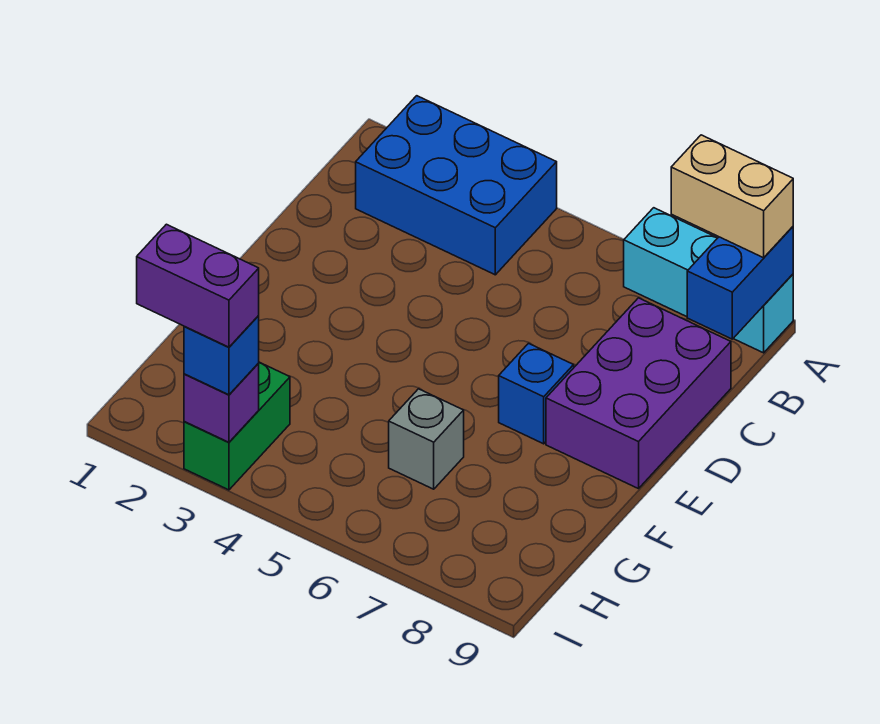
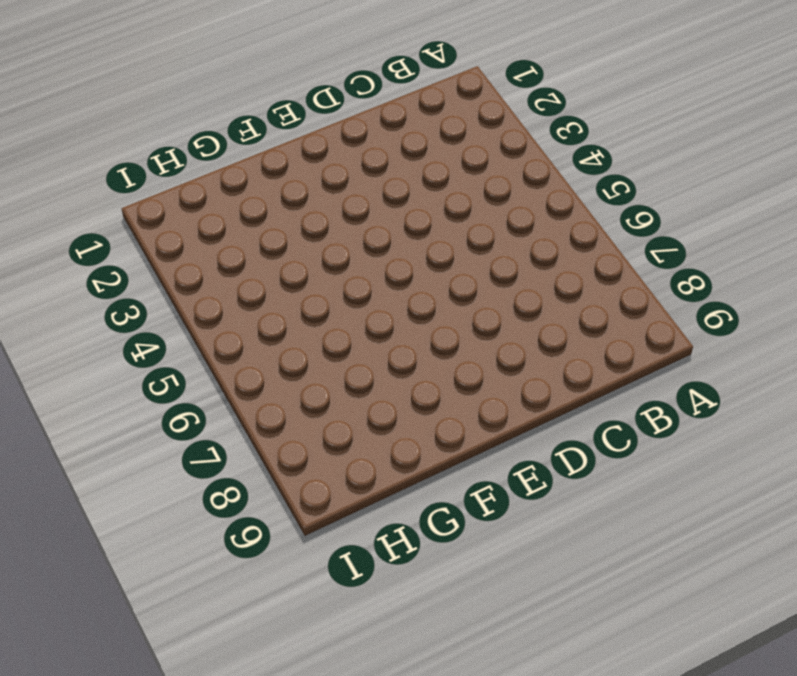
none -> blue 2x3 brick [356,96,557,275]
none -> cyan 1x3 brick [624,208,793,353]

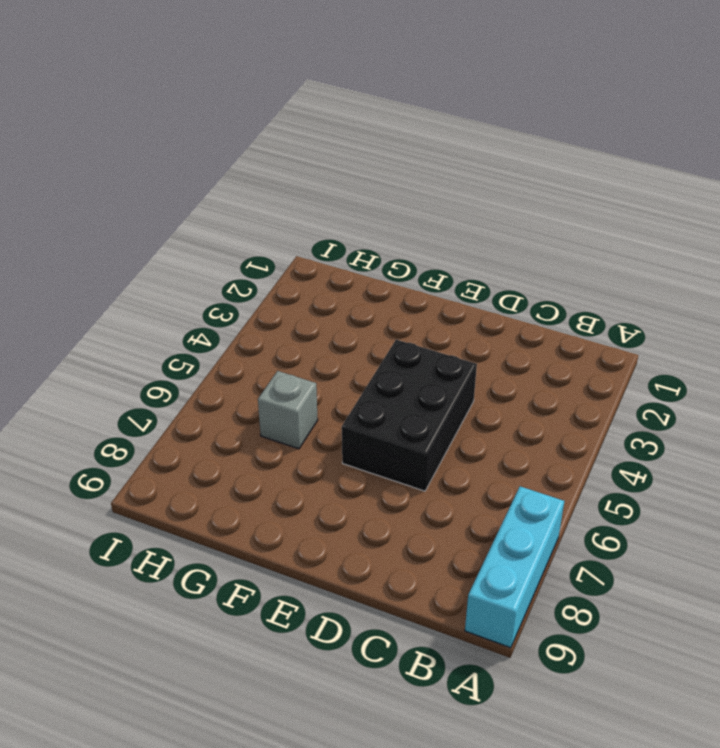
black 2x3 brick [342,340,477,491] -> none
none -> blue 2x3 brick [356,96,557,275]
none -> purple 2x3 brick [546,298,731,489]

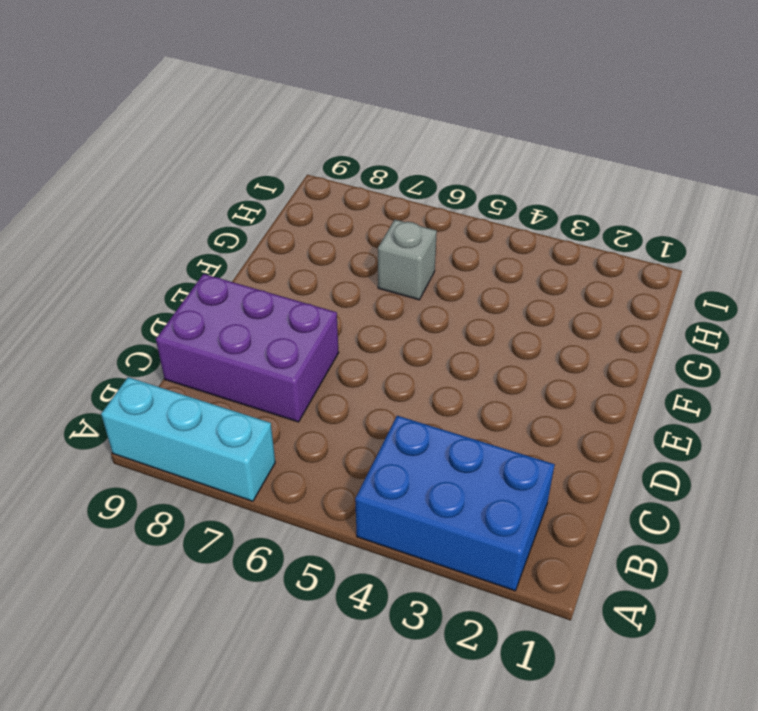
purple 2x3 brick [156,274,339,422] -> purple 2x3 brick turned to [546,298,731,489]
none -> blue 1x1 brick [499,343,574,444]
none -> green 1x2 brick [184,362,290,490]

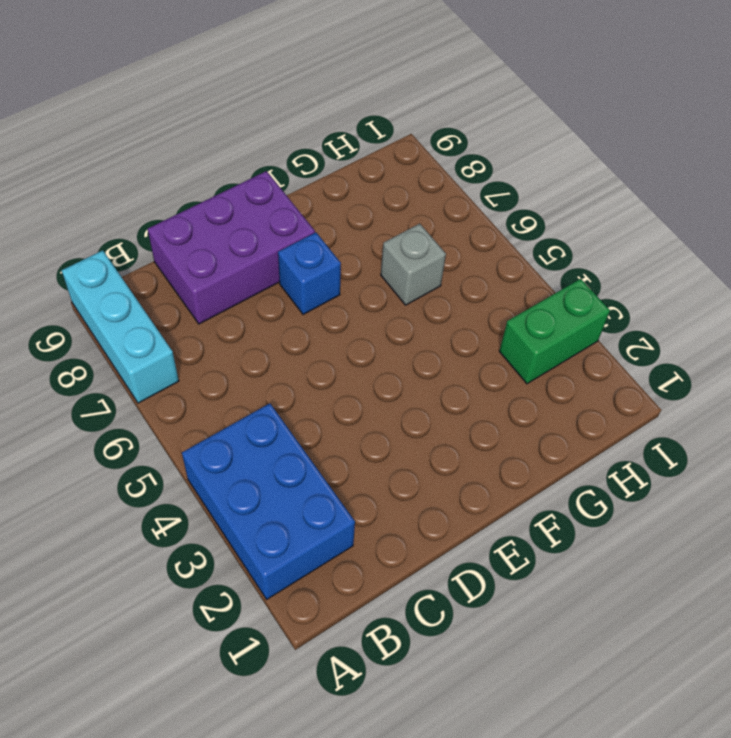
none -> blue 1x2 brick [687,227,793,339]
none -> purple 1x1 brick [184,364,259,442]

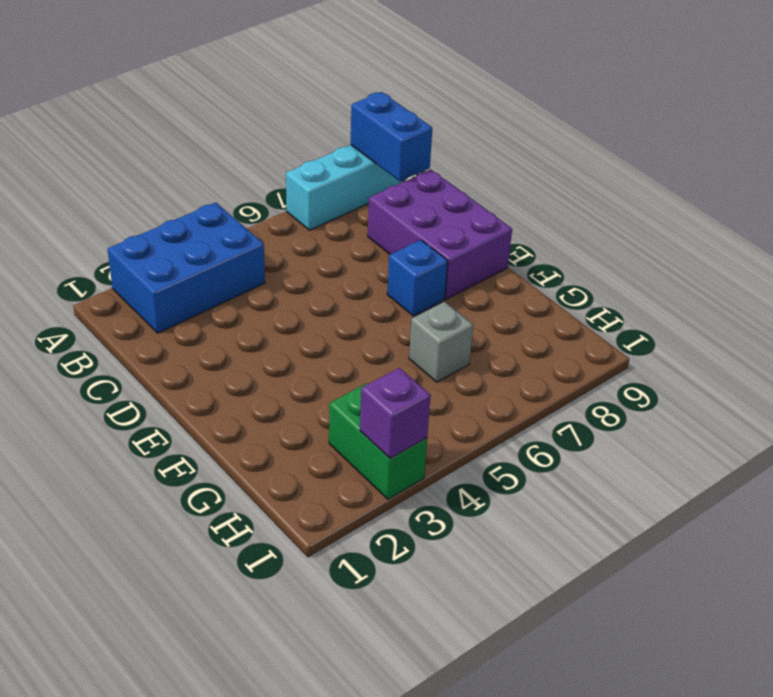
none -> tan 1x2 brick [671,135,793,258]
none -> blue 1x1 brick [184,315,259,395]

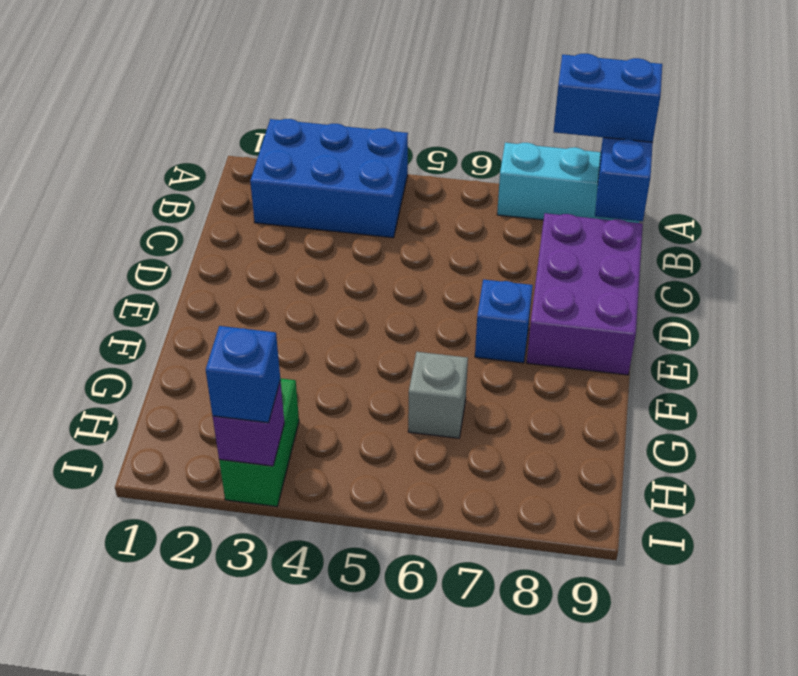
blue 1x2 brick [554,54,662,142] -> tan 1x2 brick [671,135,793,258]
none -> purple 1x2 brick [137,224,259,347]

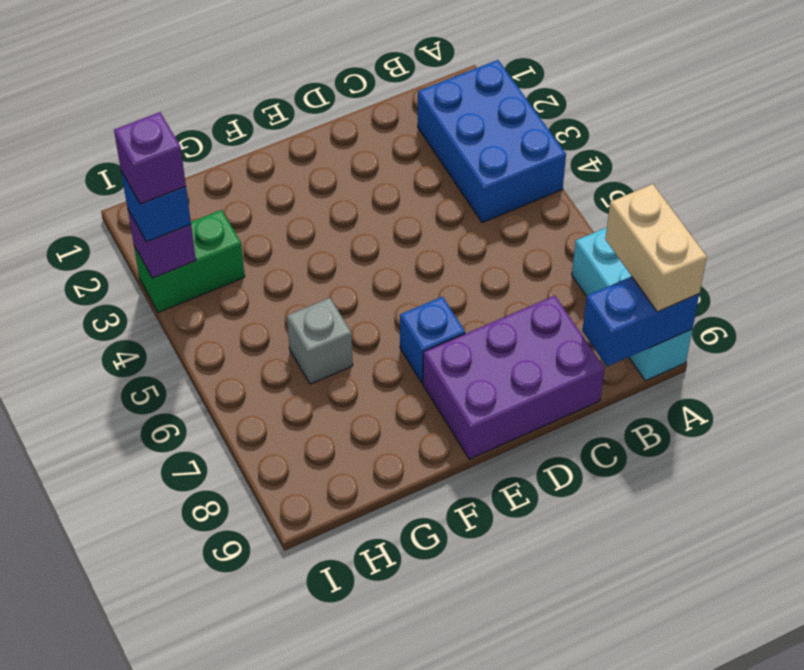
purple 1x1 brick [114,112,186,204] -> purple 1x2 brick [137,224,259,347]

